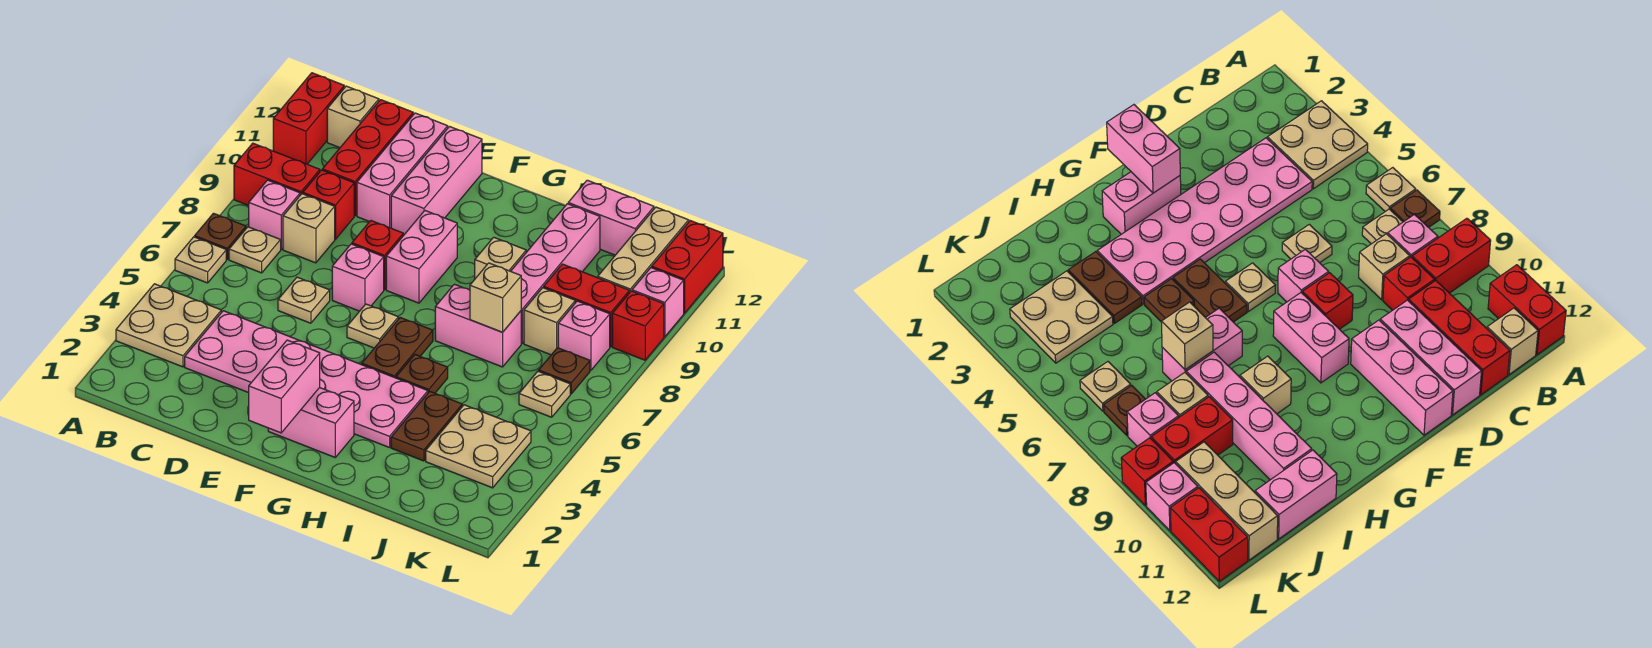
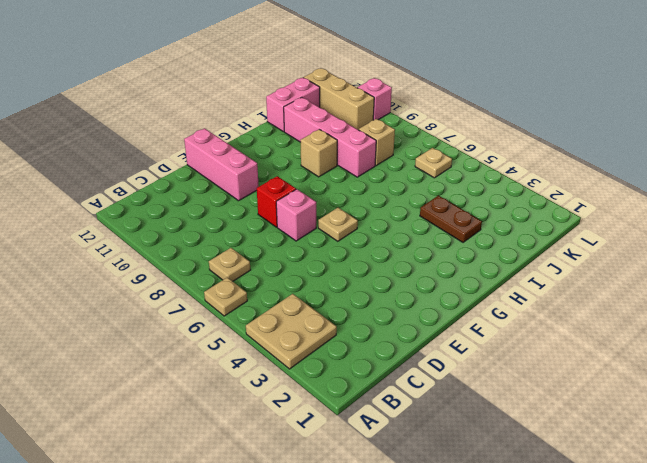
none -> brown 1x1 plate [195,213,246,259]
none -> red 1x2 brick [234,143,320,206]
none -> red 1x2 brick [273,73,344,164]
none -> pink 1x1 brick [249,180,300,249]

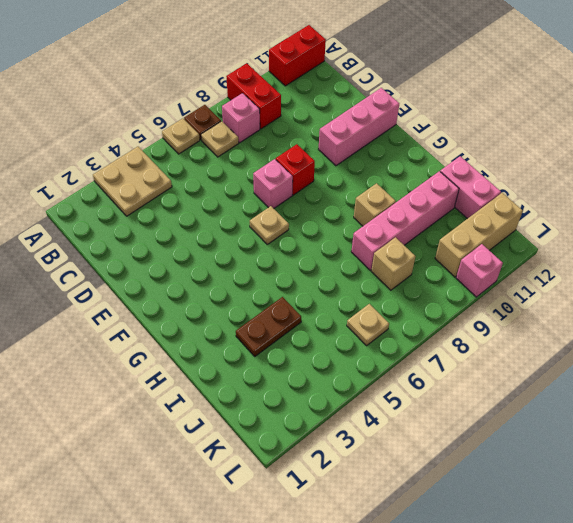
none -> tan 1x1 brick [327,86,379,148]
none -> pink 2x6 plate [185,311,428,448]
none -> tan 1x1 brick [283,194,335,263]
none -> red 1x1 brick [303,170,354,239]

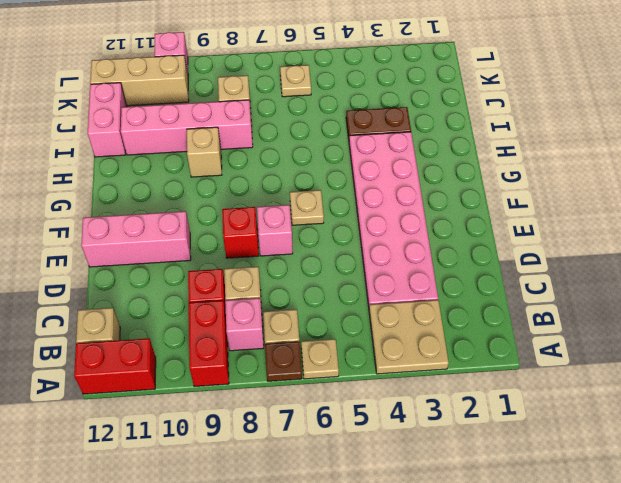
none -> red 1x3 brick [322,100,413,216]
none -> tan 1x1 plate [278,277,330,323]
none -> pink 1x3 brick [357,113,448,228]
none -> pink 1x2 brick [268,388,354,457]

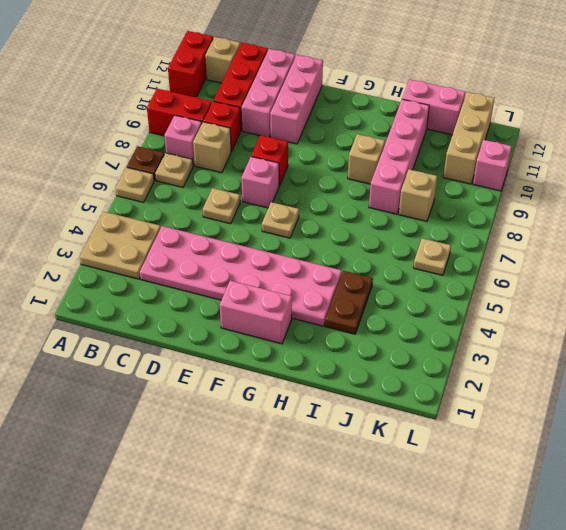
none -> pink 1x2 brick [386,211,457,303]
none -> brown 1x2 plate [362,318,433,378]
none -> brown 1x1 plate [396,355,448,393]
none -> pink 1x2 brick [435,284,521,367]

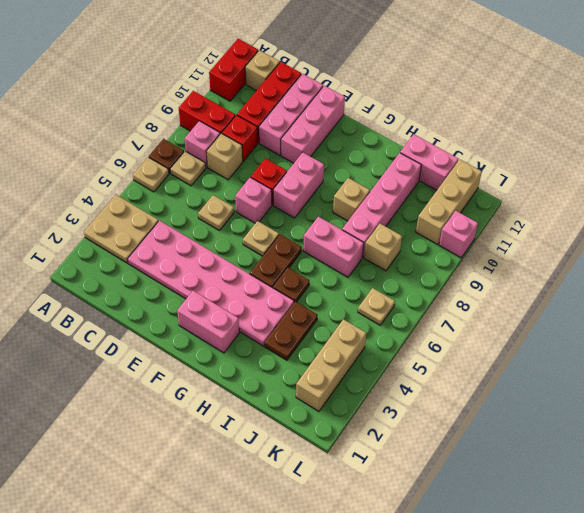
tan 1x3 brick [296,319,366,411] -> tan 2x2 plate [426,405,531,488]
none -> red 1x2 brick [544,264,629,347]
none -> brown 1x1 plate [539,348,590,394]
none -> pink 1x1 brick [558,301,610,370]
none -> red 1x1 brick [612,291,664,360]

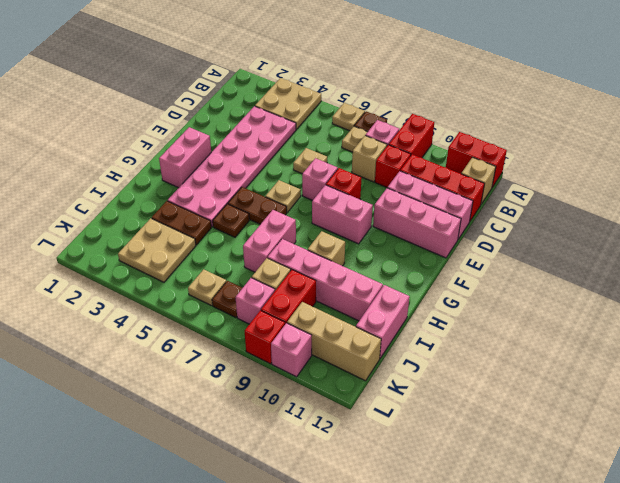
none -> red 1x2 brick [652,221,723,313]
none -> pink 1x2 brick [249,340,320,433]
none -> tan 1x1 brick [470,263,521,332]

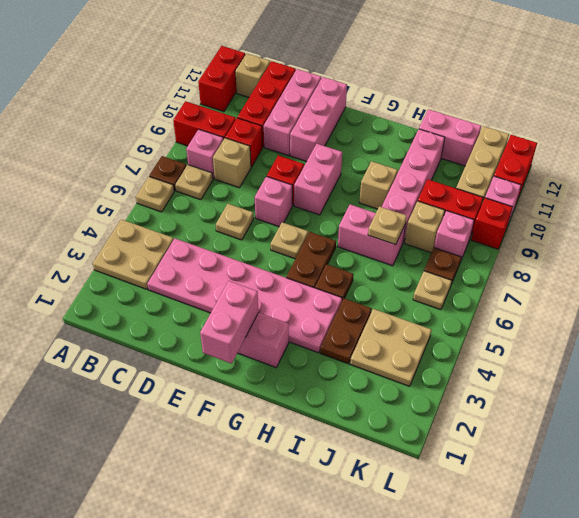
tan 1x1 plate [368,206,407,245] -> tan 1x1 brick [470,263,521,332]

